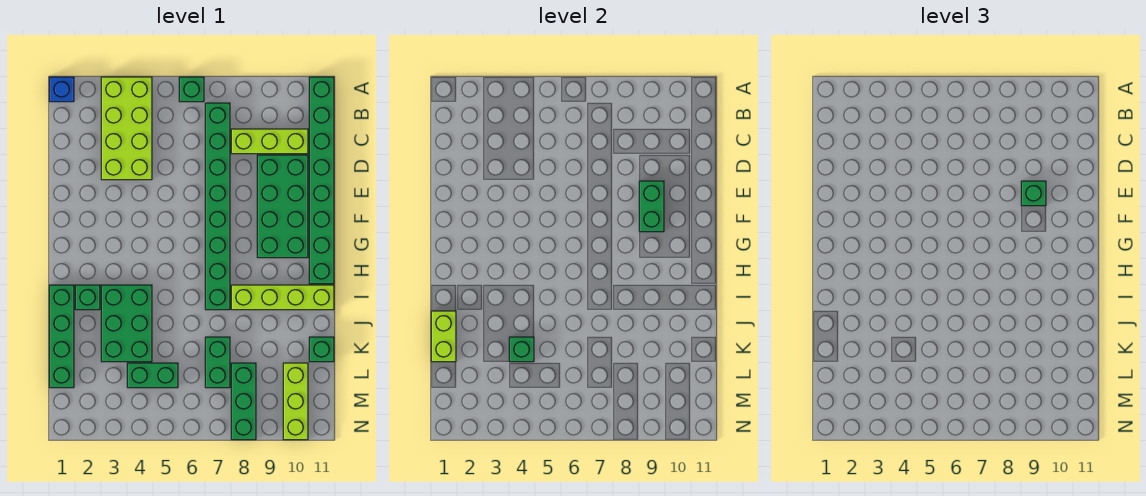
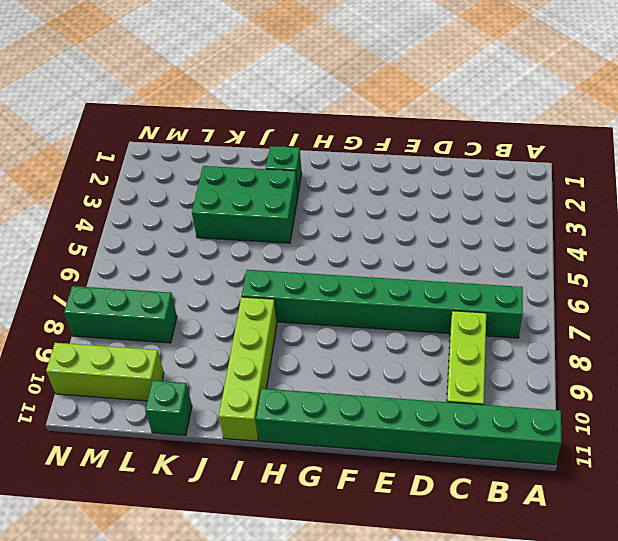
none -> blue 1x1 brick [49,77,74,102]
none -> lime 2x4 brick [101,77,152,180]
none -> green 1x1 brick [179,77,204,102]

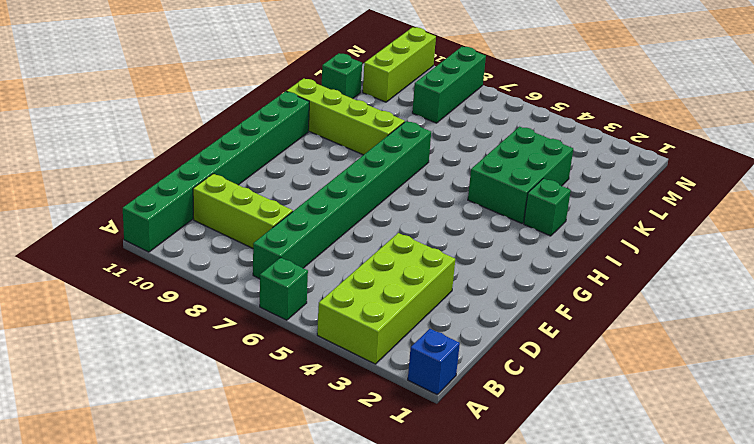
none -> green 2x4 brick [257,155,308,258]
none -> green 1x4 brick [49,285,74,388]
none -> green 1x2 brick [205,337,230,388]

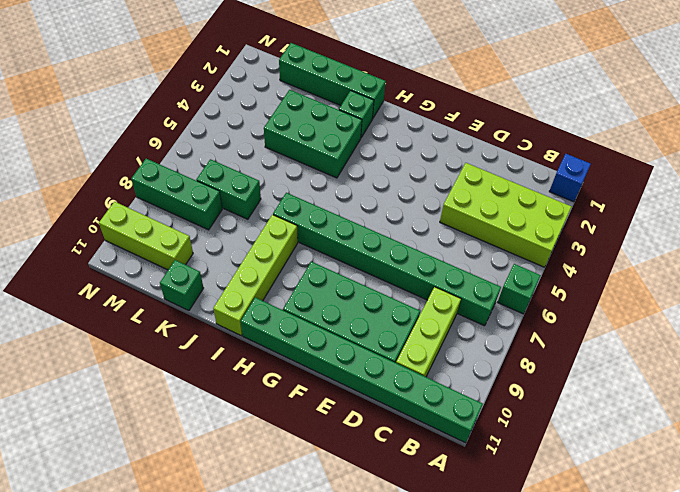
none -> green 1x2 brick [127,363,178,388]
none -> green 1x2 brick [639,181,664,232]
none -> lime 1x2 brick [431,311,456,362]

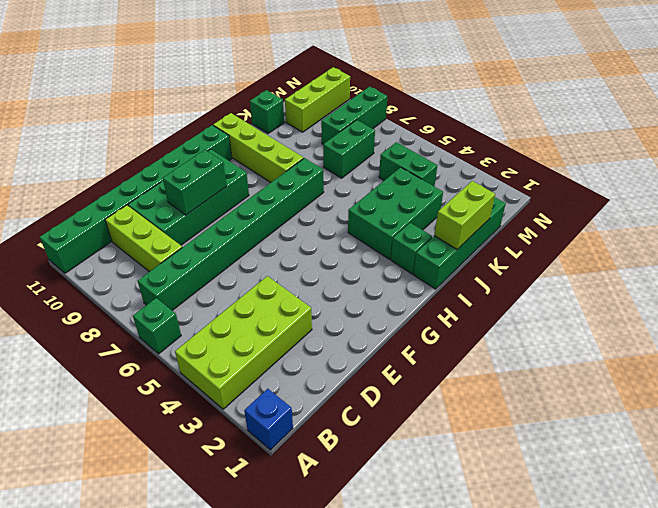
none -> green 1x1 brick [509,337,534,362]
none -> green 1x1 brick [1021,181,1046,206]

